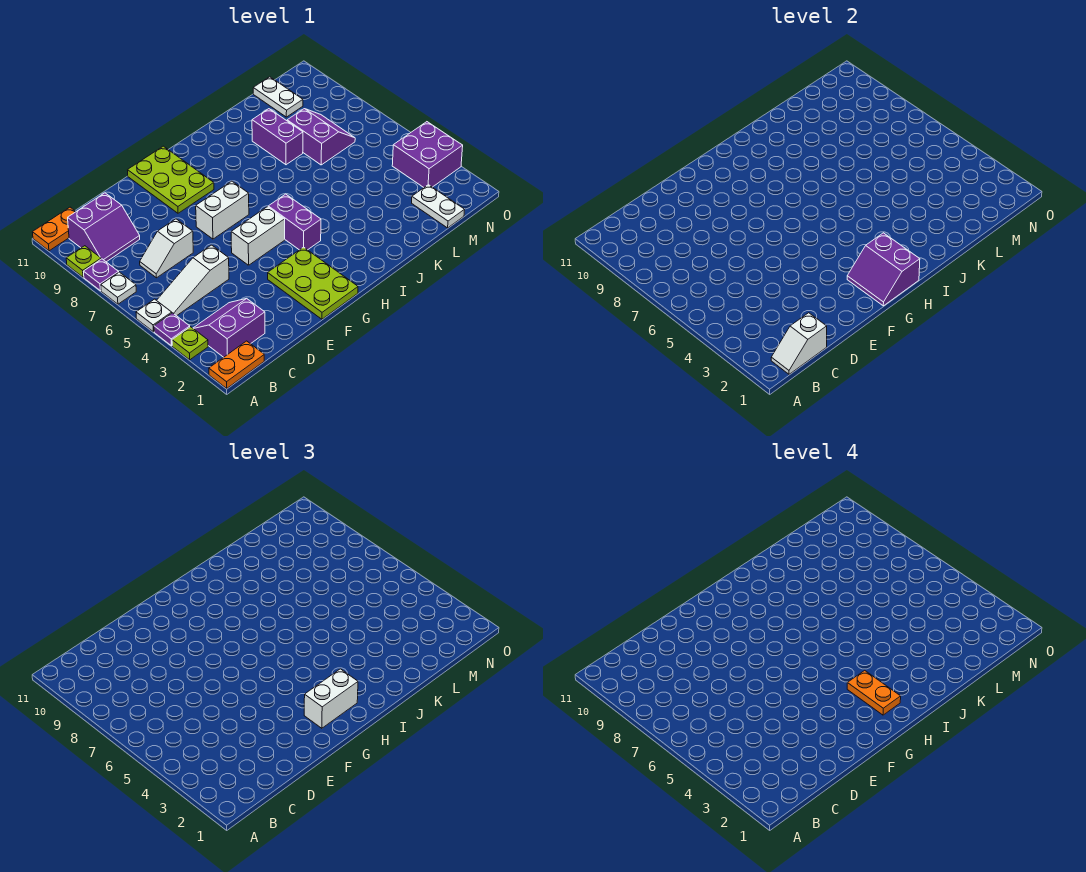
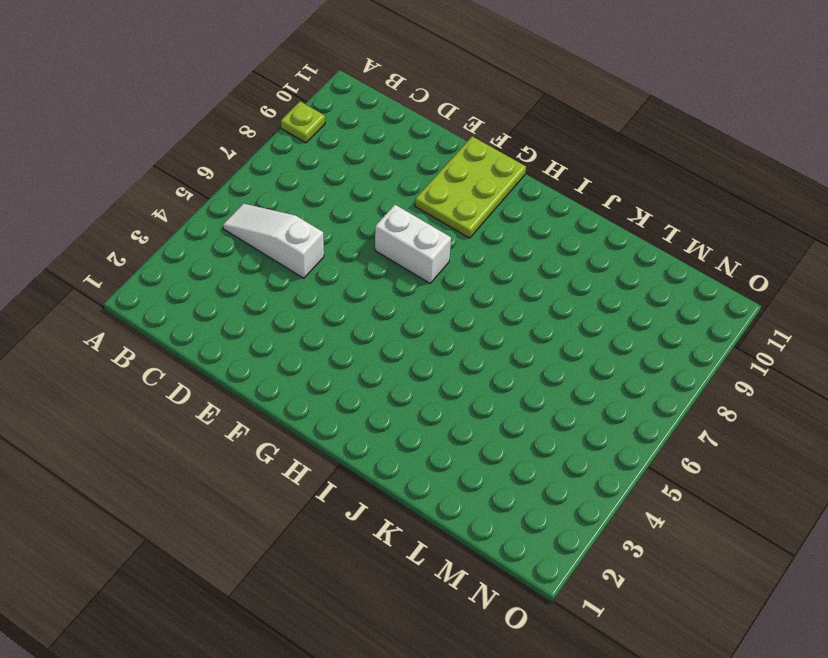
none -> orange 1x2 plate [209,341,264,388]
none -> lime 1x1 plate [172,327,208,360]
none -> purple 1x1 plate [154,313,190,346]

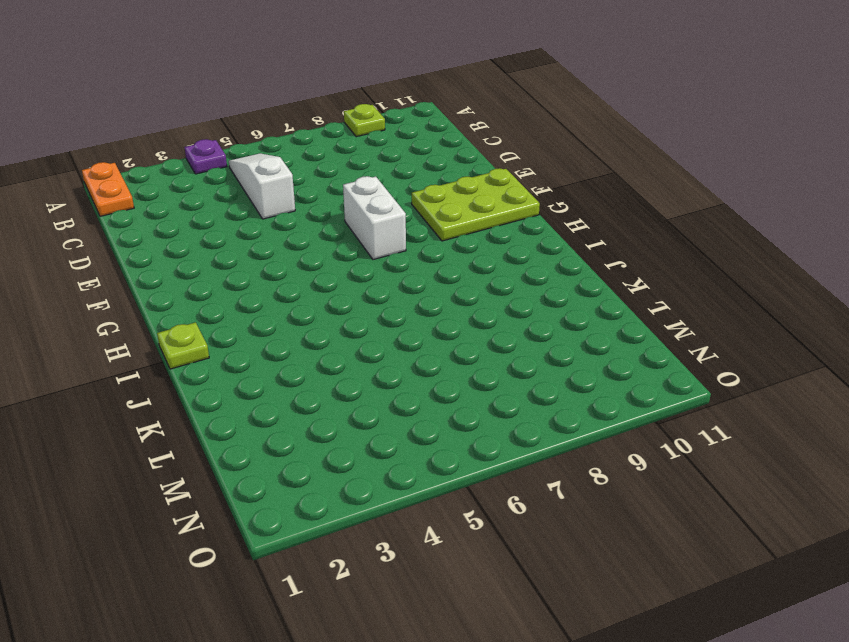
lime 1x1 plate [157,322,209,369] -> lime 1x1 plate moved to [172,327,208,360]
none -> white 1x1 plate [136,299,172,332]
none -> white 1x1 plate [101,272,136,304]
none -> purple 1x1 plate [83,259,119,291]

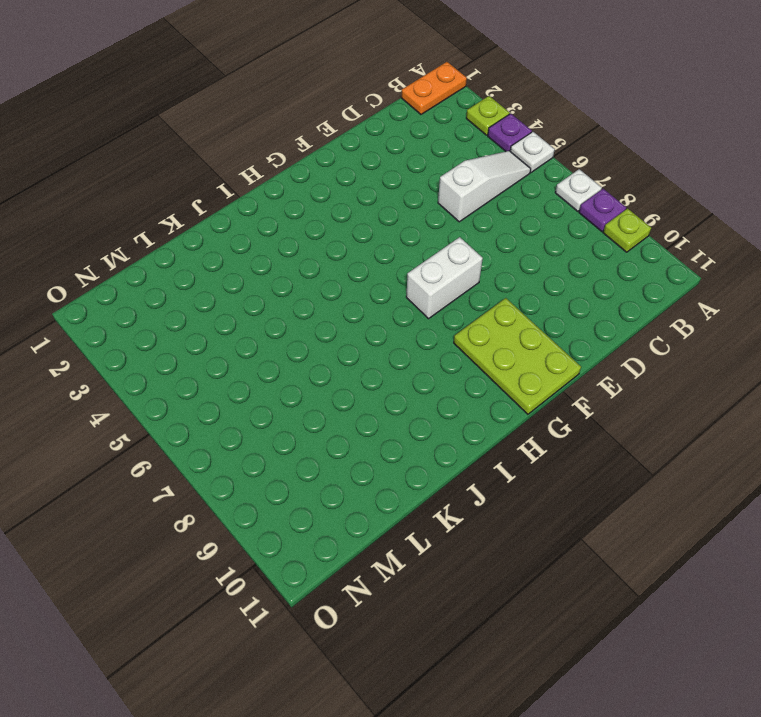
none -> orange 1x2 plate [32,207,76,251]
none -> purple 2x2 slope [193,299,265,357]
none -> purple 2x2 slope [68,193,140,262]

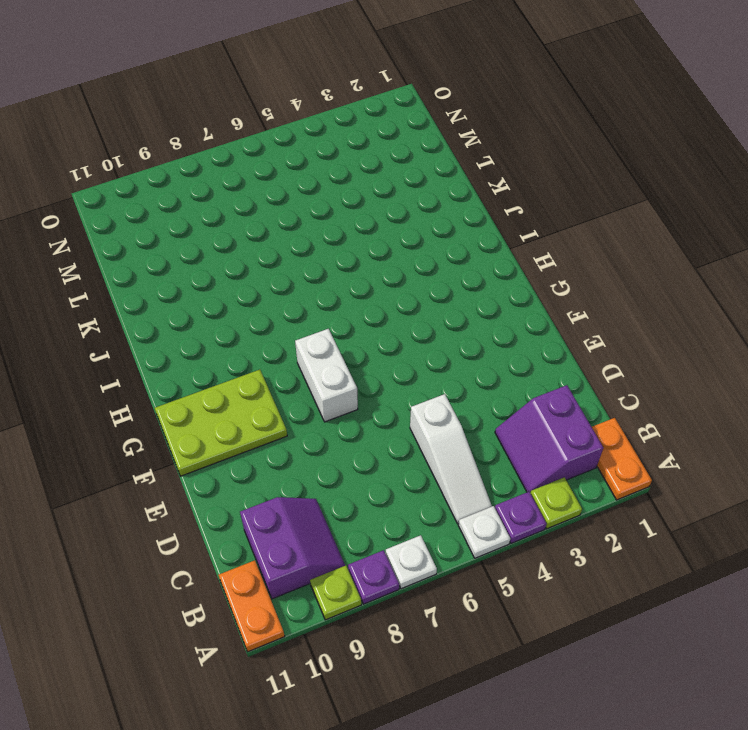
none -> white 1x2 slope [140,219,193,278]
none -> lime 2x3 plate [268,247,358,319]
none -> white 1x2 brick [231,207,285,265]

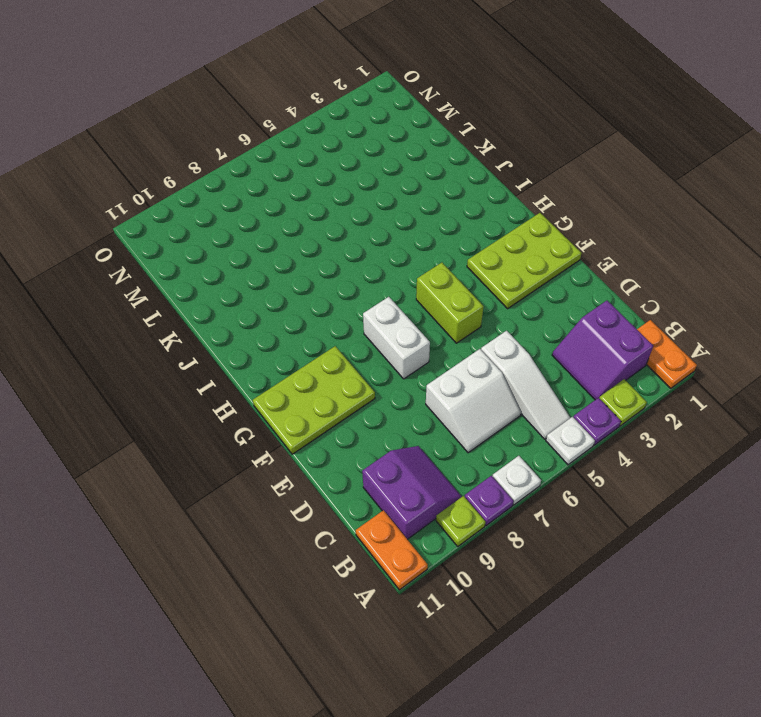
white 2x2 slope [426,349,521,453] -> white 1x2 slope [140,219,193,278]
lime 1x2 brick [416,263,484,343] -> white 1x2 brick [231,207,285,265]
none -> purple 1x2 brick [268,194,321,250]
none -> purple 1x2 brick [252,109,303,165]
none -> purple 2x2 slope [287,109,355,165]

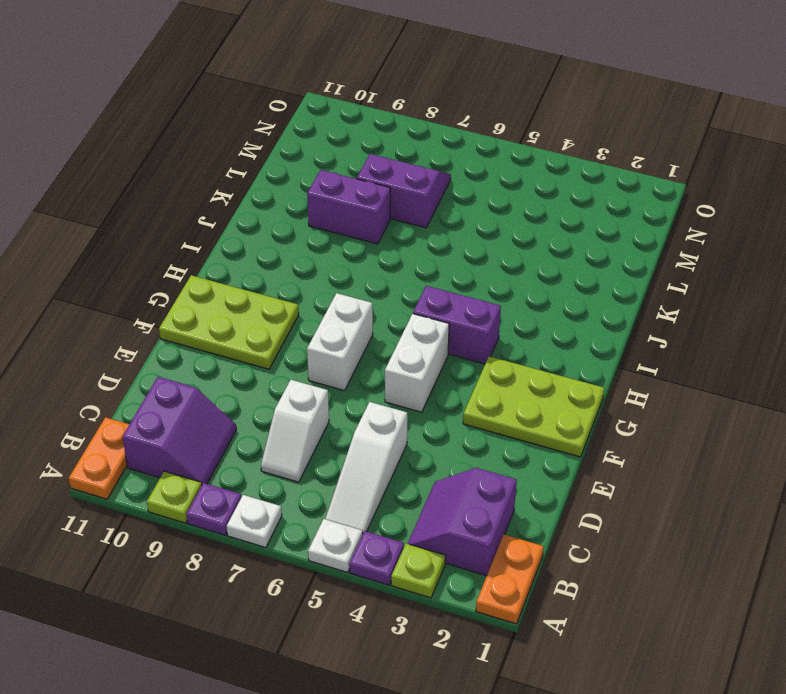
none -> white 1x2 plate [412,185,464,228]
none -> white 1x2 plate [253,77,303,117]
none -> purple 2x2 brick [392,122,463,187]

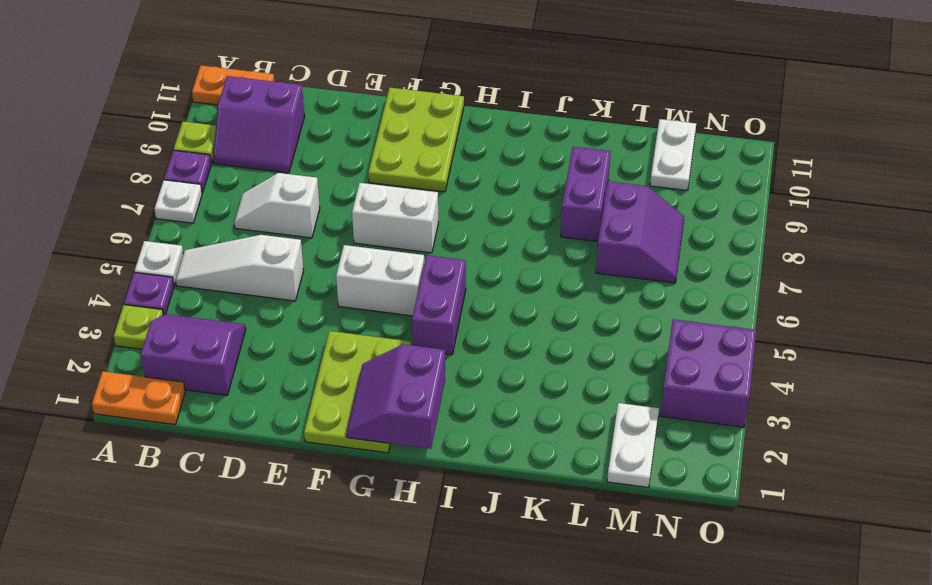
none -> white 1x2 slope [771,313,827,374]
none -> white 1x2 brick [304,669,358,728]
none -> orange 1x2 plate [847,670,901,715]

